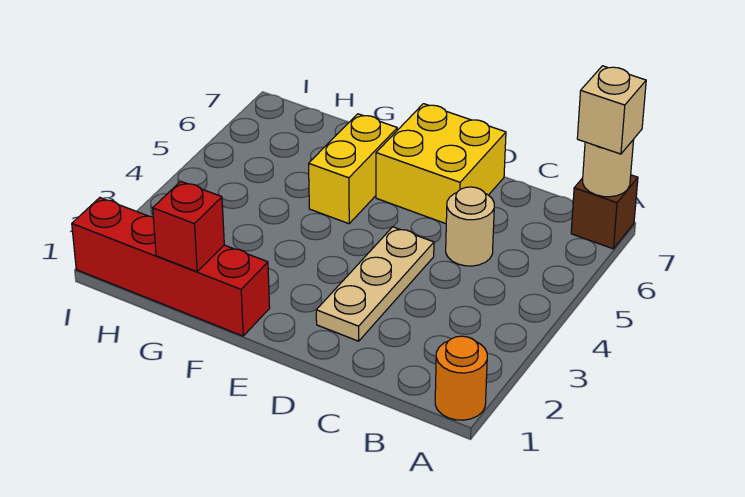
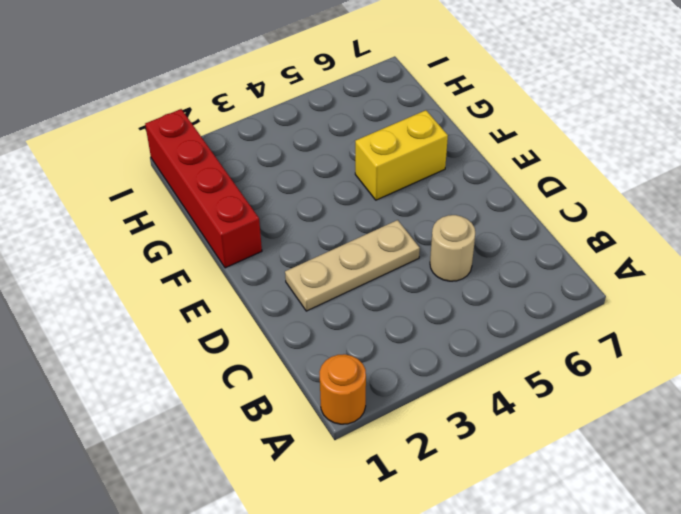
none -> brown 1x1 brick [571,175,638,249]
none -> yellow 2x2 brick [376,104,506,224]

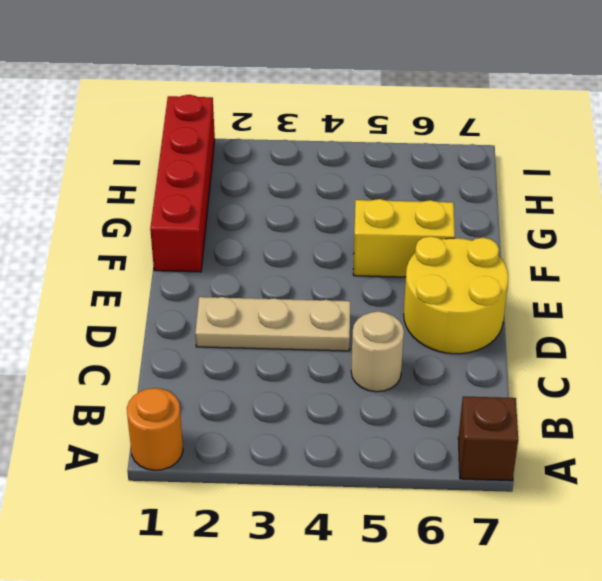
yellow 2x2 round brick [404,236,508,354] -> yellow 2x2 brick [376,104,506,224]
none -> tan 1x1 round brick [583,139,634,197]
none -> red 1x1 brick [153,181,224,272]

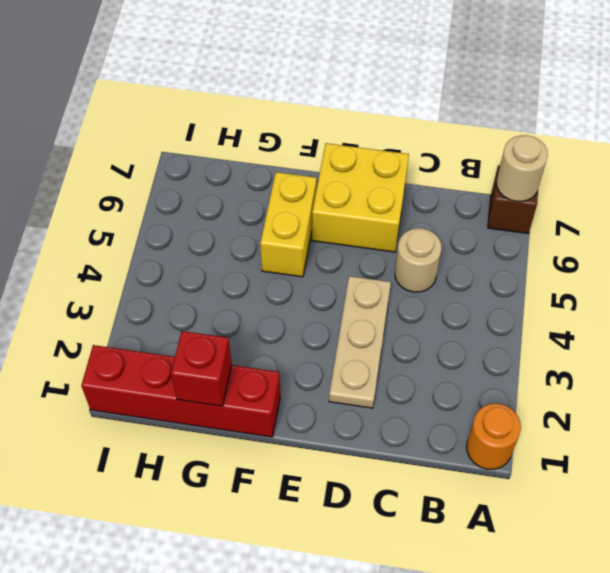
none -> tan 1x1 brick [577,66,646,154]

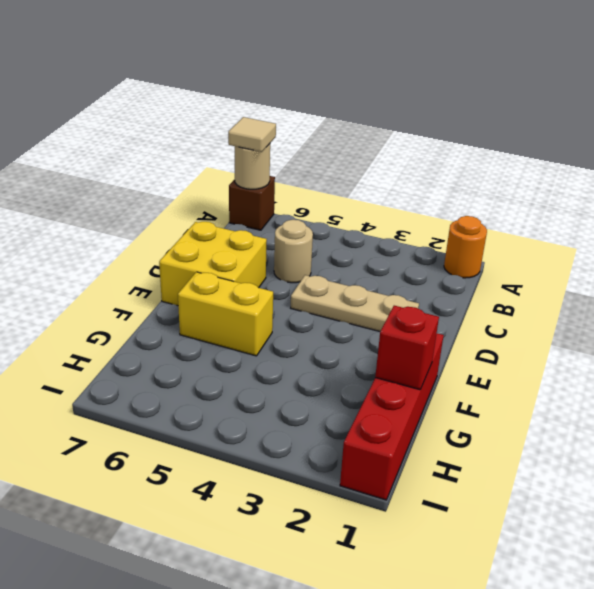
tan 1x1 tile [228,117,276,152] -> tan 1x1 brick [577,66,646,154]

